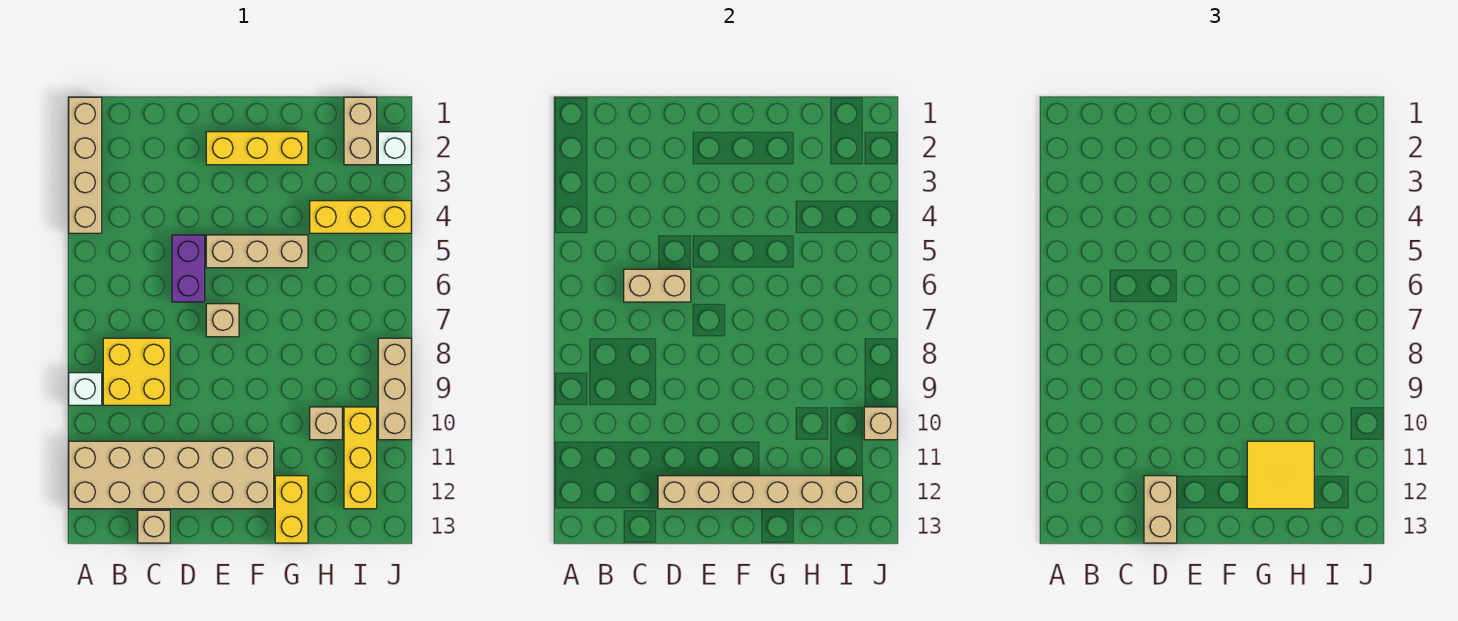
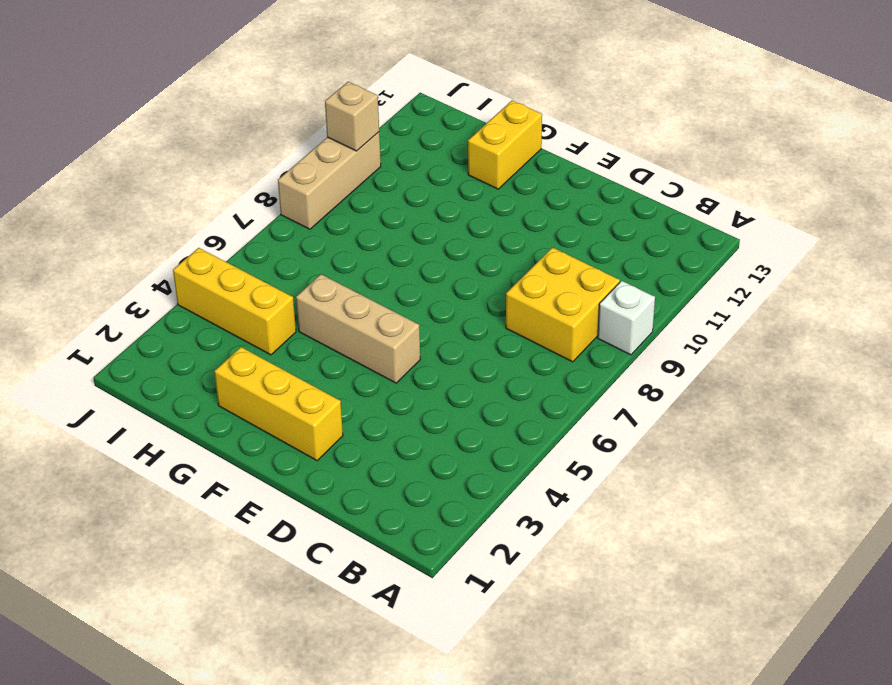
none -> tan 1x4 brick [69,97,102,233]
none -> tan 2x6 brick [69,441,274,509]
none -> tan 1x1 brick [138,510,170,543]

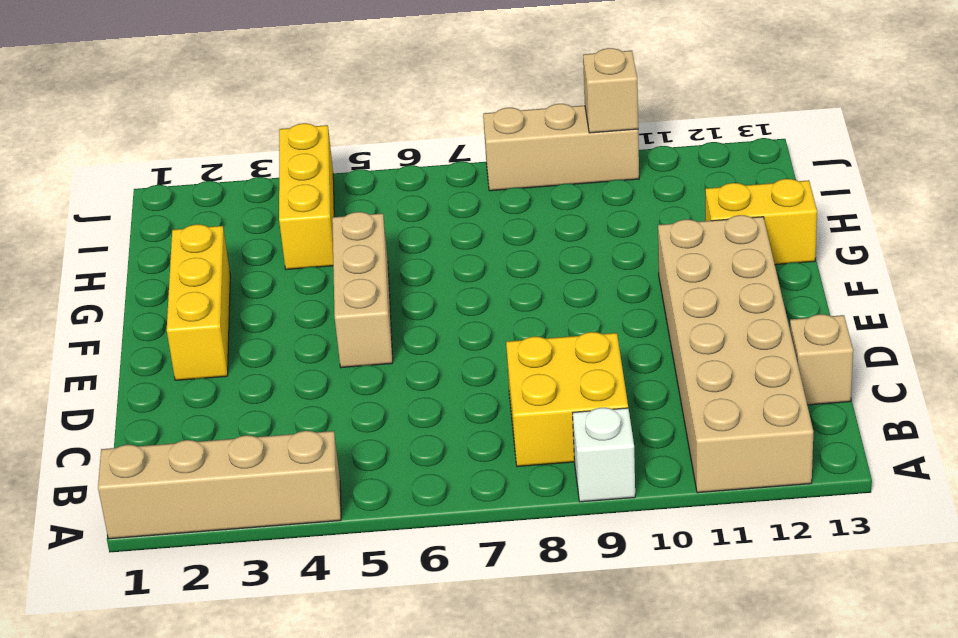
none -> purple 1x2 brick [172,235,205,302]
none -> tan 1x1 brick [206,304,239,337]
none -> tan 1x1 brick [310,407,342,440]

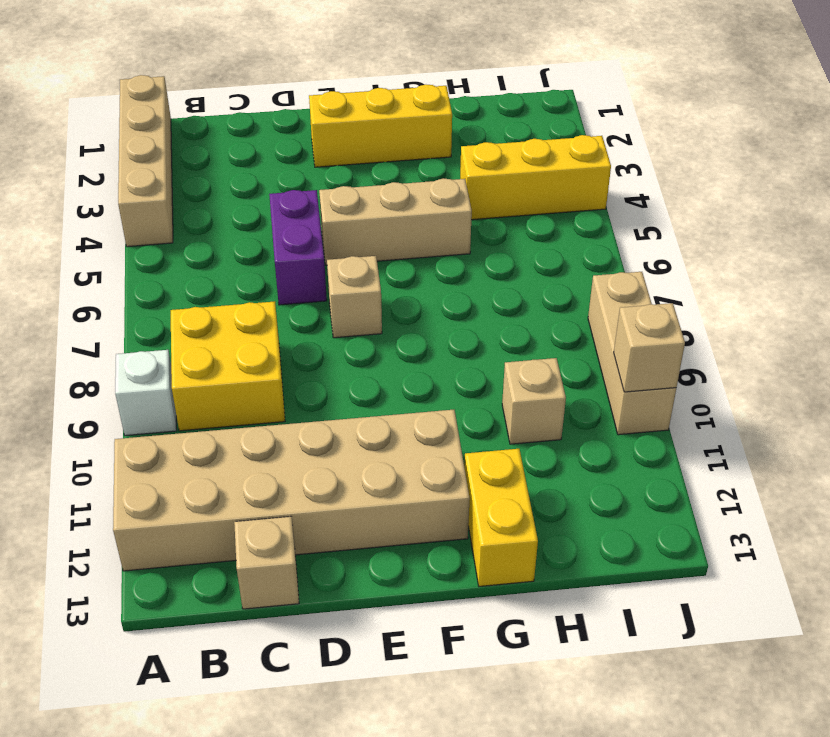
none -> tan 1x2 brick [344,97,377,165]
none -> yellow 1x3 brick [344,407,377,509]
none -> white 1x1 brick [378,132,411,165]

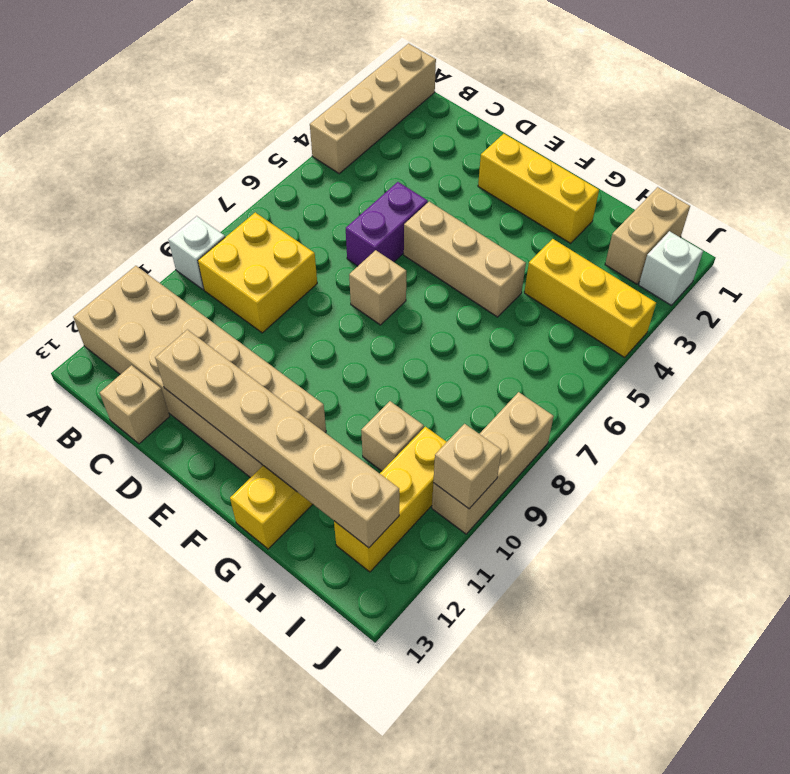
none -> tan 1x2 brick [624,269,691,302]
none -> tan 1x2 brick [1144,476,1177,543]
none -> yellow 2x2 tile [1247,441,1314,509]

